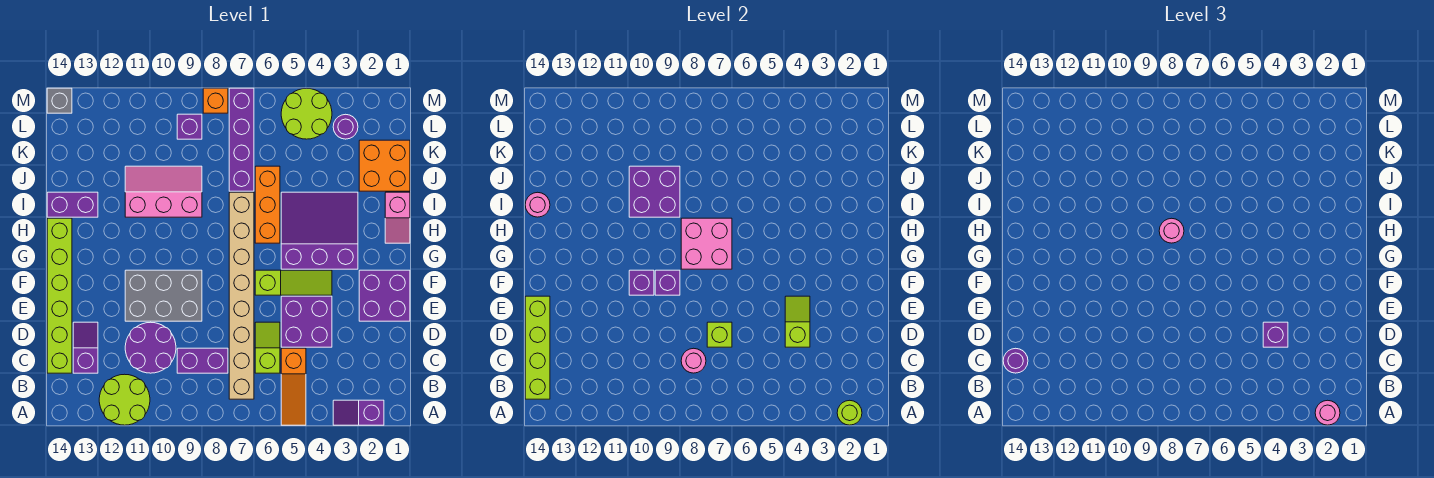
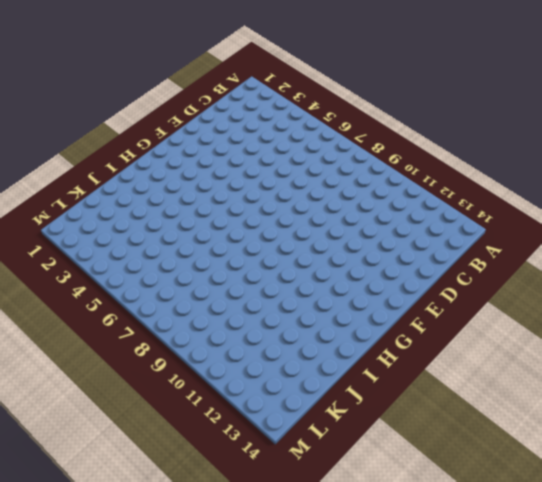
none -> purple 1x2 slope [333,400,384,425]
none -> orange 1x3 slope [281,348,306,425]
none -> lime 2x2 round brick [99,374,150,425]
none -> tan 1x8 brick [229,192,254,399]

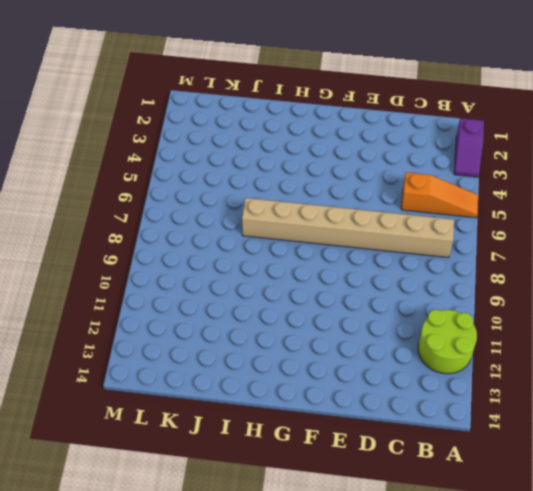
none -> lime 1x2 slope [255,322,280,373]
none -> purple 1x2 brick [177,348,228,373]
none -> purple 2x2 round brick [125,322,176,373]
none -> purple 1x2 slope [73,322,98,373]

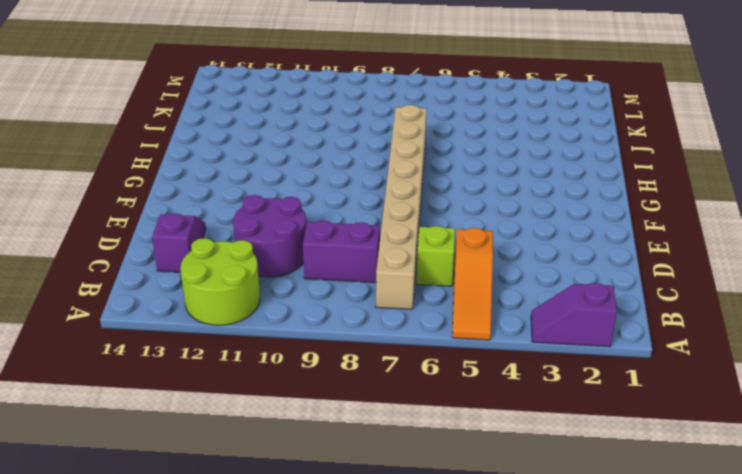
none -> lime 1x6 brick [47,218,72,373]
none -> purple 2x2 brick [281,296,332,347]
none -> purple 2x2 brick [359,270,410,321]
none -> grey 2x3 brick [125,270,202,321]

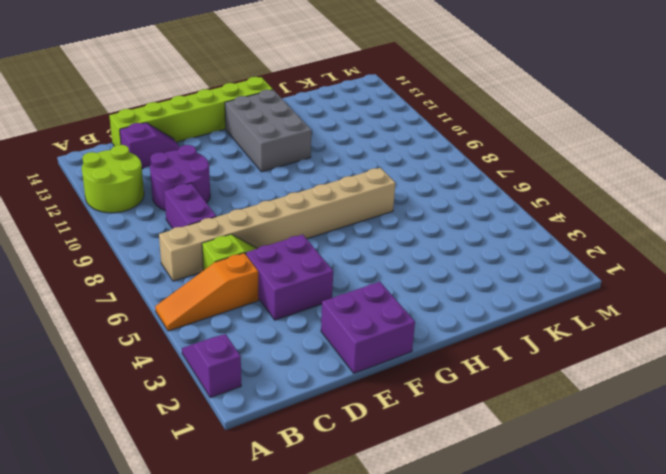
grey 2x3 brick [225,90,311,172] -> grey 2x3 brick moved to [125,270,202,321]
none -> lime 1x3 slope [255,270,332,295]
none -> purple 3x3 slope [281,192,358,269]
none -> pink 1x2 slope [385,192,410,243]
none -> orange 1x3 brick [255,166,280,243]

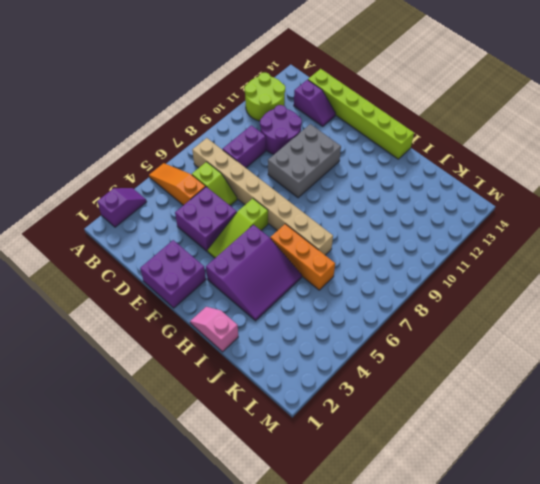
none -> pink 2x3 slope [125,166,202,217]
none -> purple 1x2 brick [47,192,98,217]
none -> orange 2x2 brick [359,140,410,191]
none -> purple 1x4 brick [229,88,254,191]

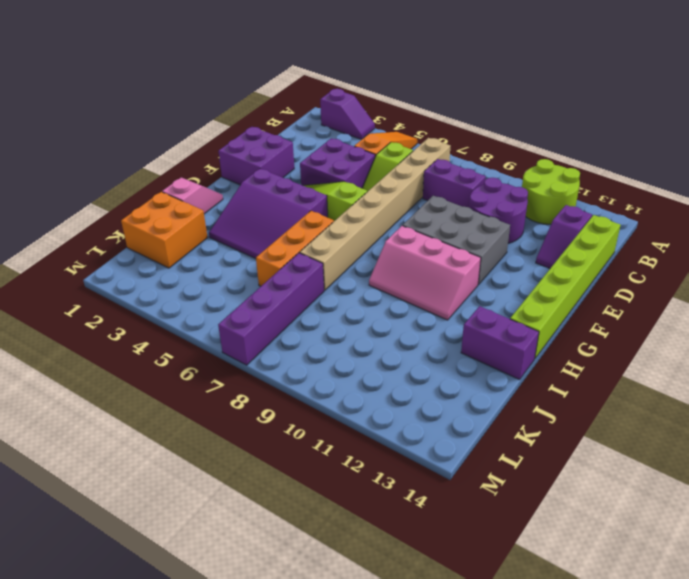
pink 2x3 slope [369,226,481,320] -> pink 2x3 slope moved to [125,166,202,217]
none -> purple 1x1 round brick [333,114,358,139]
none -> lime 2x2 round brick [281,88,332,139]
none -> purple 1x1 brick [177,114,202,139]
none -> orange 1x1 brick [203,88,228,113]

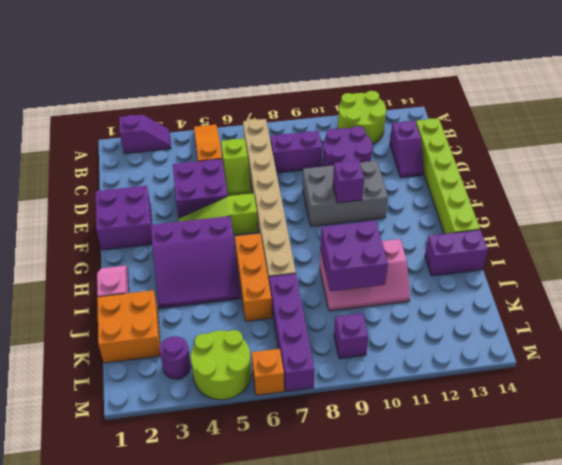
orange 1x1 brick [251,349,284,395] -> orange 1x1 brick moved to [203,88,228,113]
none -> grey 1x1 brick [47,88,72,113]
none -> lime 1x1 round brick [837,400,862,425]
none -> lime 1x4 brick [525,296,550,399]
none -> pink 1x1 round brick [681,348,706,373]

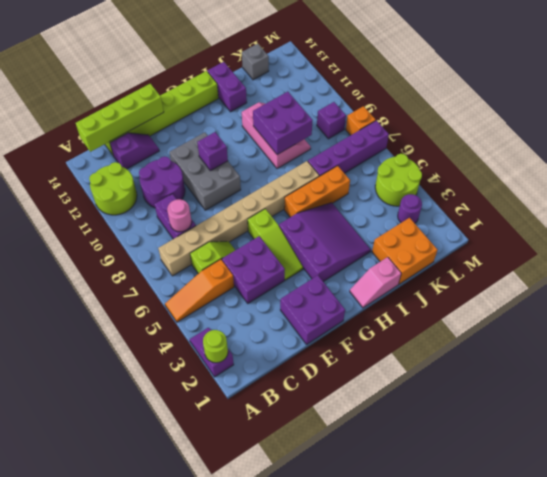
grey 1x1 brick [242,44,269,80] -> grey 1x1 brick moved to [47,88,72,113]
none -> lime 1x2 slope [785,296,810,347]
none -> lime 1x1 brick [707,322,732,347]
none -> purple 1x1 brick [655,270,680,295]
none -> pink 2x2 brick [681,218,732,269]

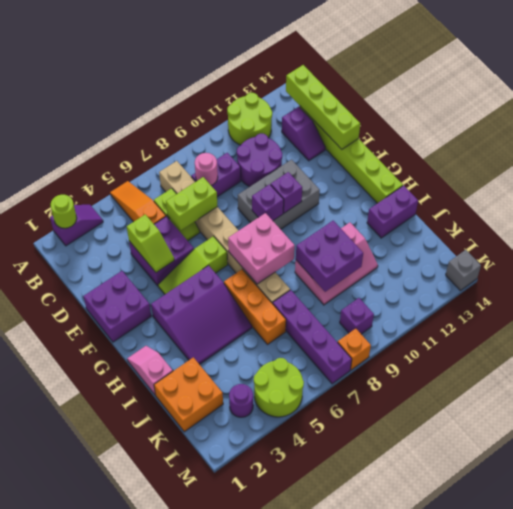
lime 1x2 brick [166,177,218,230] -> lime 1x1 brick [707,322,732,347]
none -> pink 1x1 round brick [525,192,550,217]
none -> pink 1x1 round brick [1315,400,1340,425]
none -> purple 1x1 round brick [1003,348,1028,373]
none -> purple 1x1 brick [1263,322,1288,347]

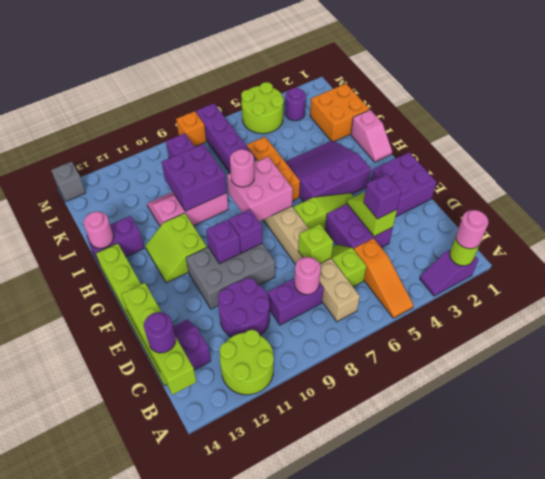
lime 2x2 slope [145,213,207,283] -> none

